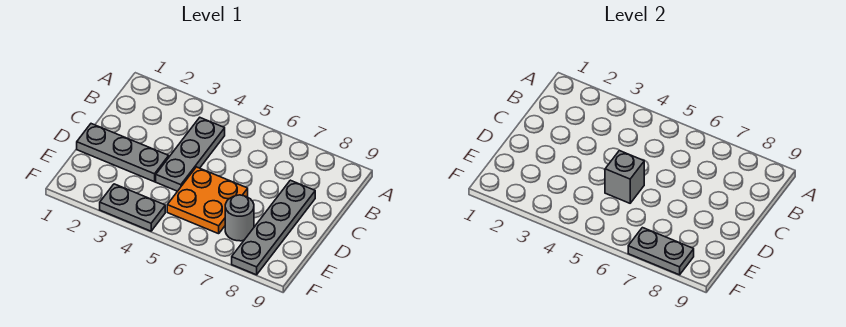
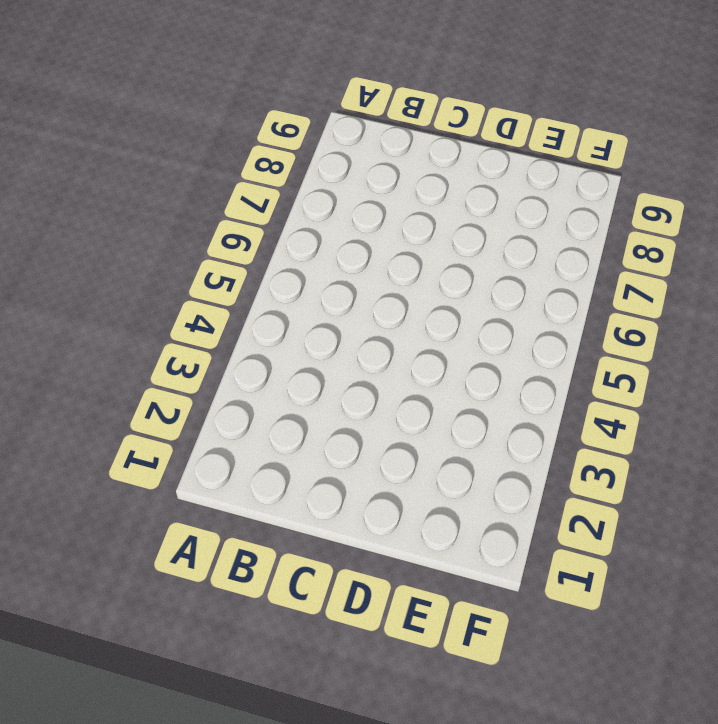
none -> grey 1x3 plate [156,118,225,191]
none -> grey 1x4 plate [232,180,315,275]

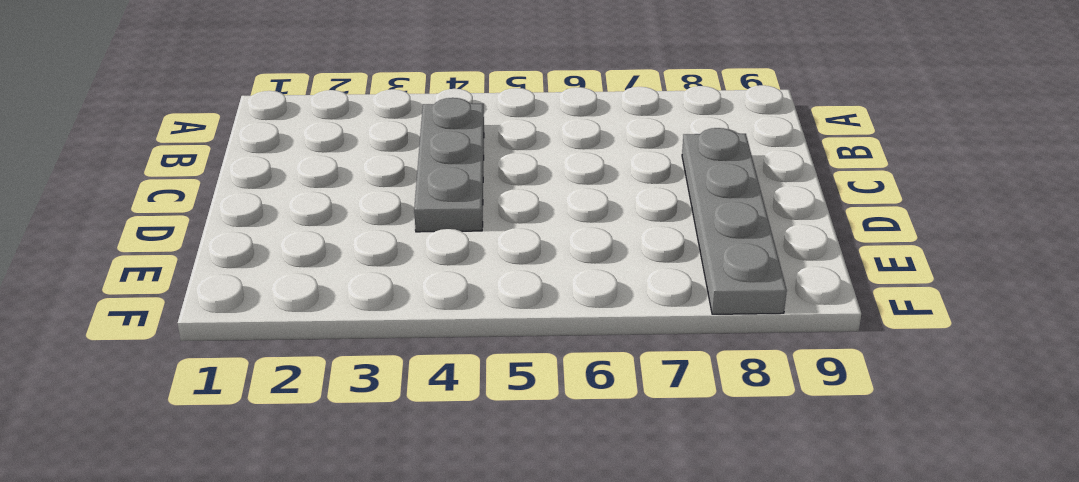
none -> grey 1x3 plate [77,124,169,182]
none -> orange 2x2 plate [167,167,248,234]

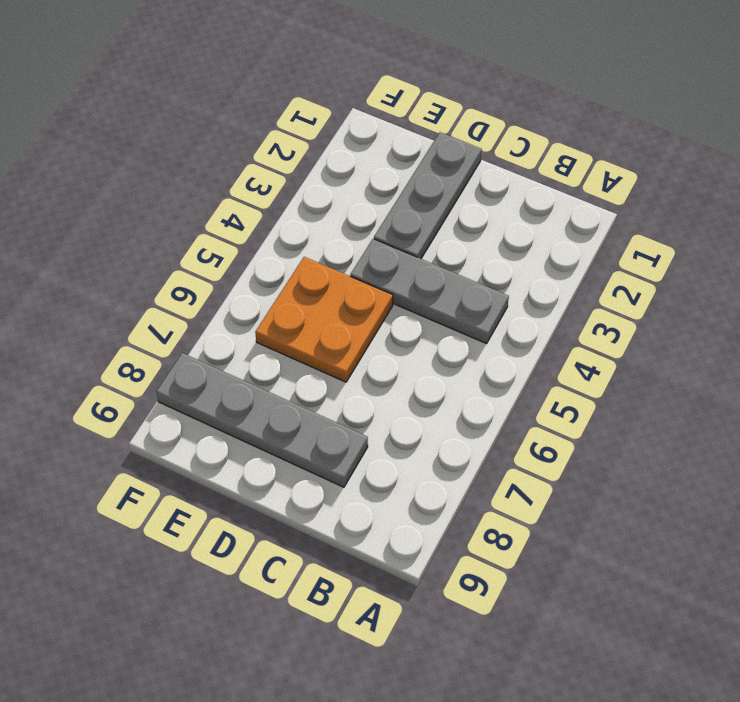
none -> grey 1x1 round brick [225,195,254,241]
none -> grey 1x2 plate [100,184,165,231]

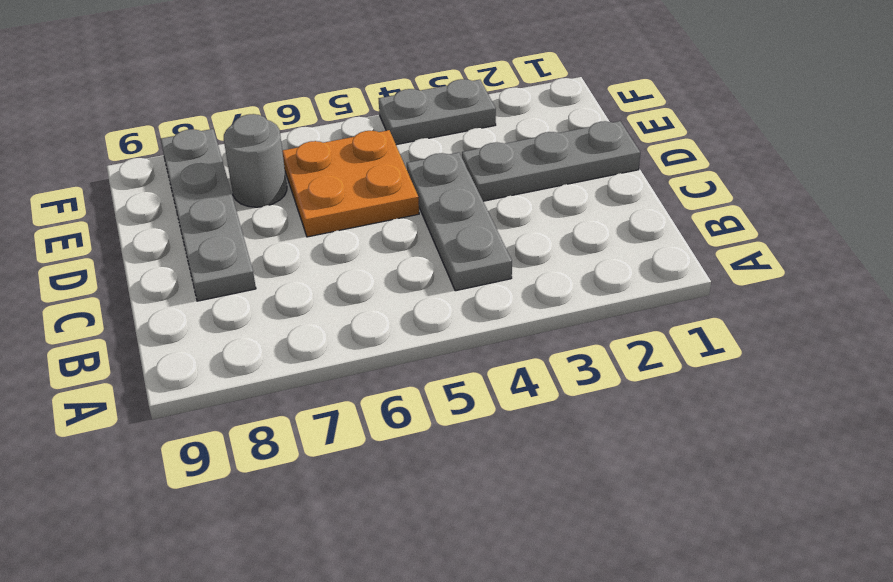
none -> grey 1x1 brick [605,151,644,203]
none -> grey 1x2 plate [628,228,694,275]

